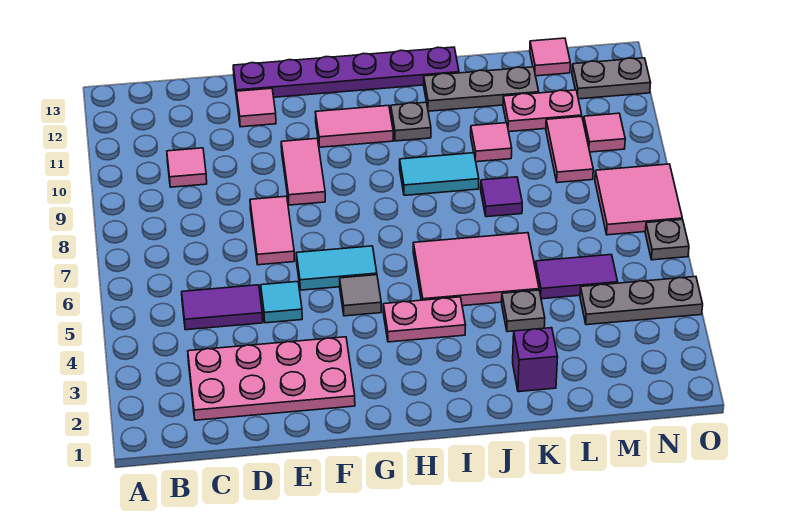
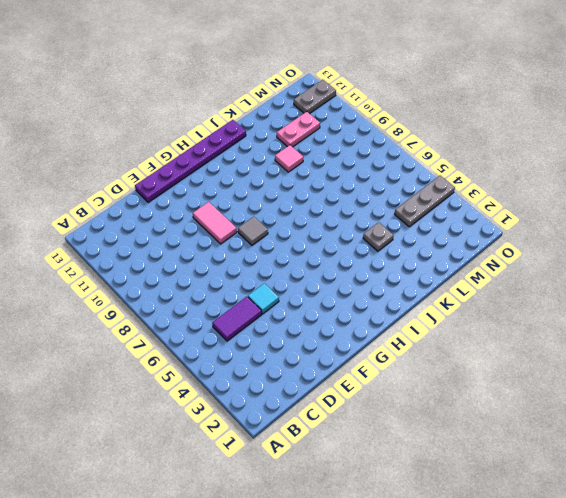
grey 1x1 tile [238,217,268,245] -> grey 1x1 tile moved to [340,275,381,316]
none -> pink 2x4 plate [188,337,355,420]
none -> pink 1x1 tile [167,148,207,187]
none -> pink 1x2 tile [250,196,295,265]

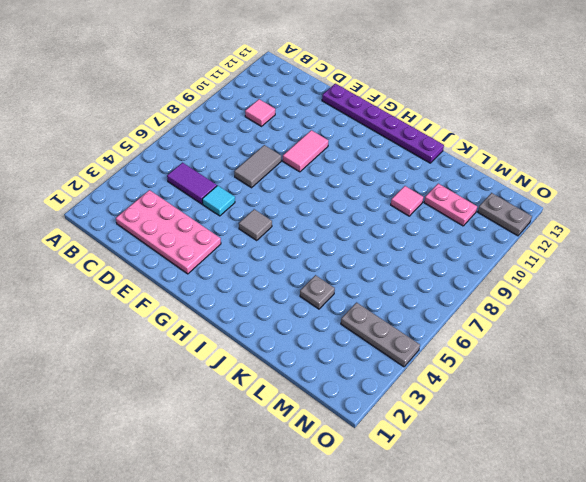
grey 1x2 tile [234,145,281,188] -> pink 1x2 tile [250,196,295,265]
none -> pink 1x1 tile [237,88,276,127]
none -> cyan 1x2 tile [296,246,377,290]
none -> pink 1x2 tile [315,105,393,147]

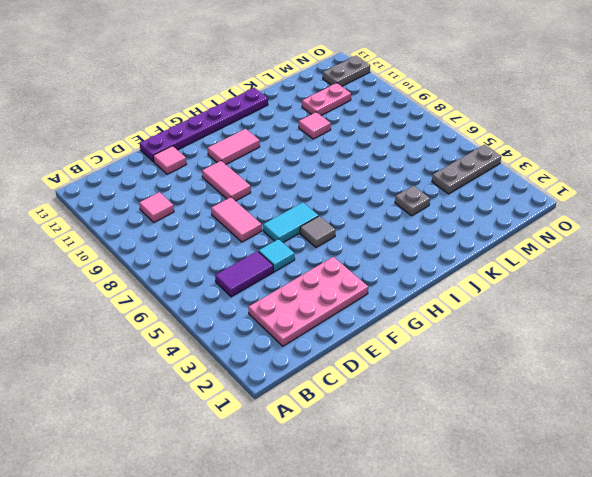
none -> pink 1x2 plate [383,297,466,342]
none -> pink 2x3 tile [413,233,539,306]
none -> cyan 1x2 tile [400,153,479,195]

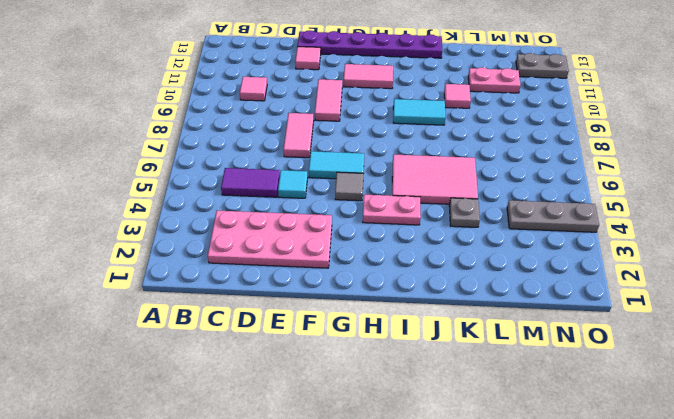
none -> grey 1x1 plate [391,102,431,141]
none -> grey 1x3 plate [424,67,539,111]
none -> purple 1x1 brick [513,328,558,392]

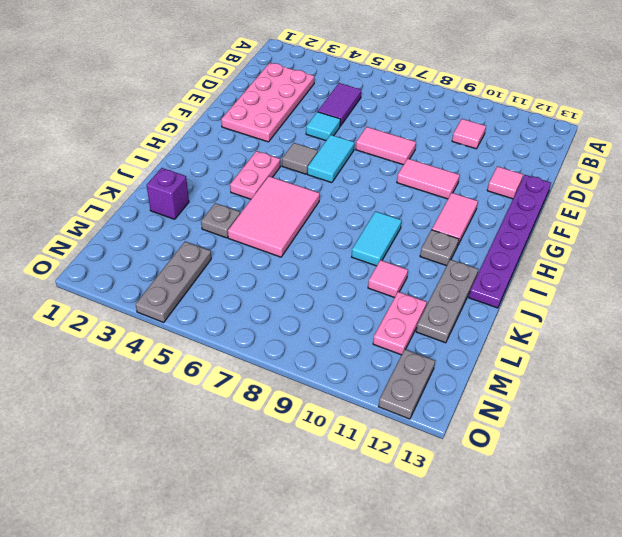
none -> purple 1x1 tile [481,177,522,217]
none -> purple 1x2 tile [535,255,618,299]
none -> pink 1x2 tile [546,116,593,183]

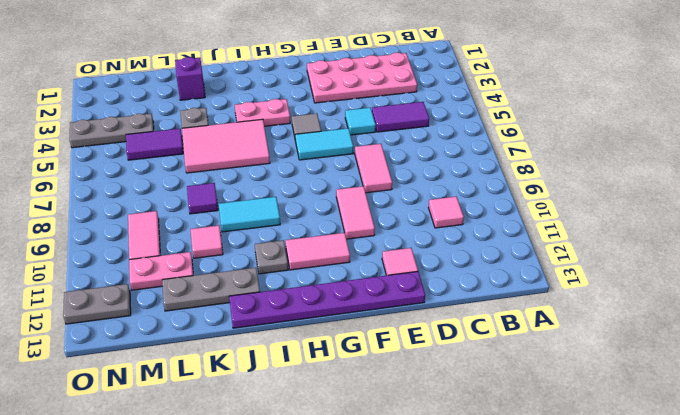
none -> pink 1x1 tile [530,38,570,76]
none -> pink 2x2 tile [595,164,682,235]
none -> pink 1x1 tile [584,113,625,152]

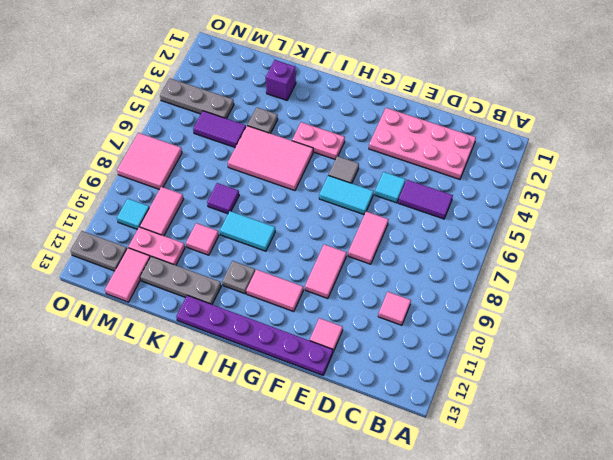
pink 1x2 tile [105,248,150,302] -> pink 1x1 tile [530,38,570,76]
cyan 1x1 tile [117,199,149,229] -> pink 1x1 tile [584,113,625,152]
none -> grey 1x1 plate [645,219,689,260]

